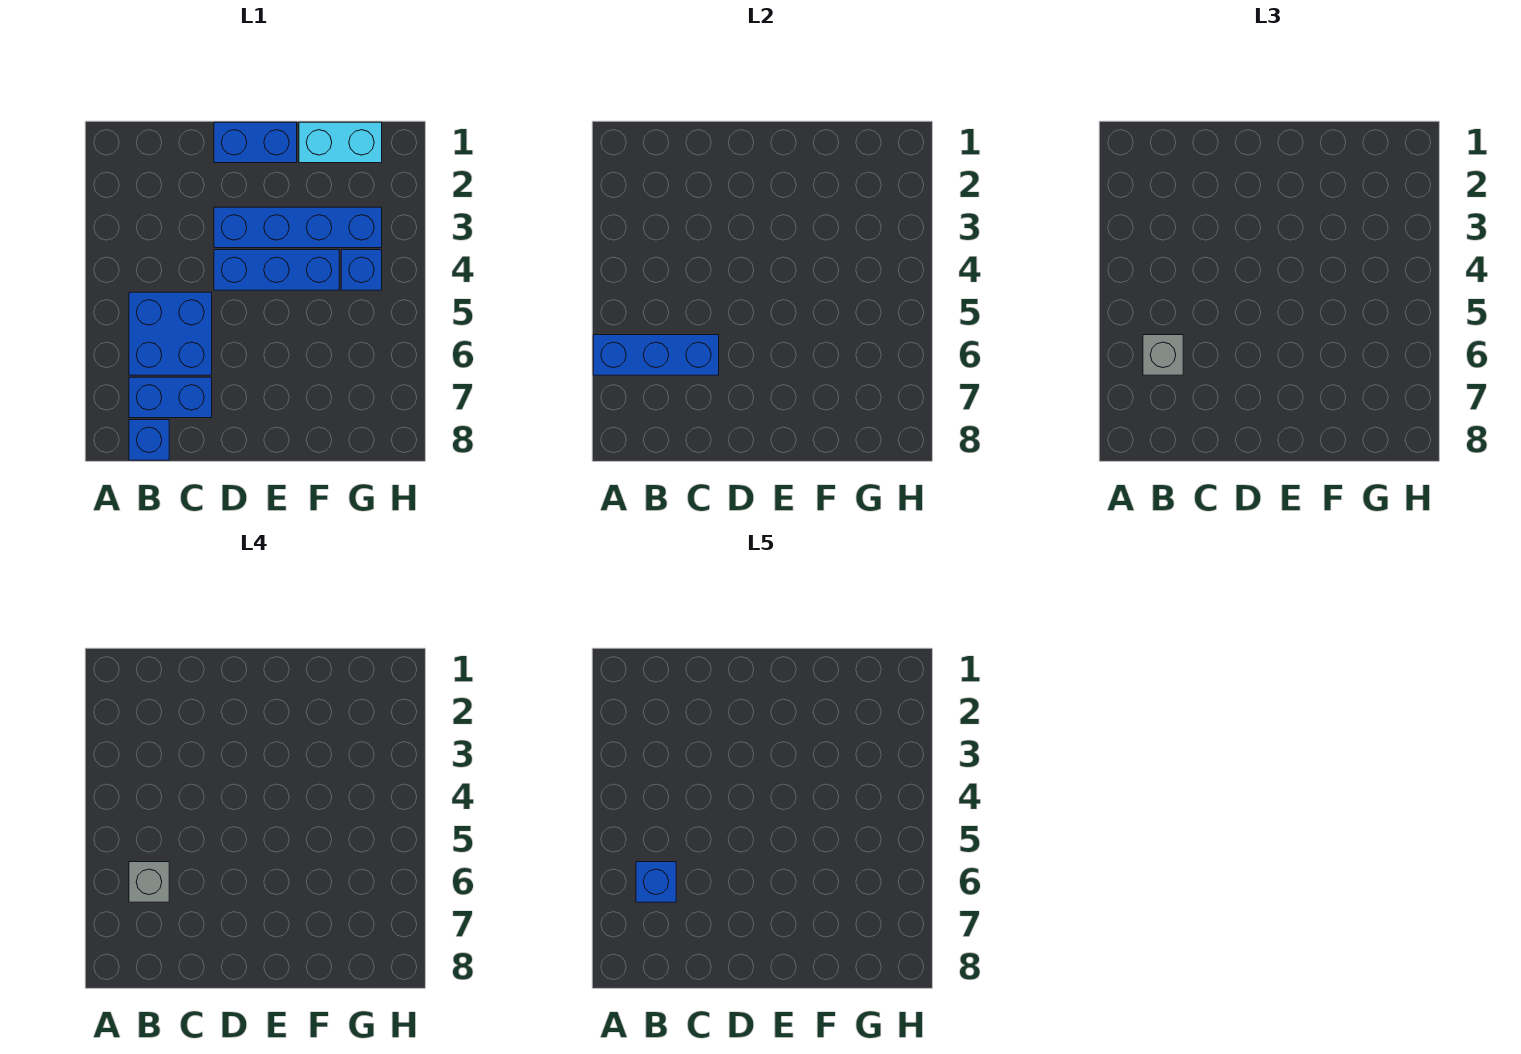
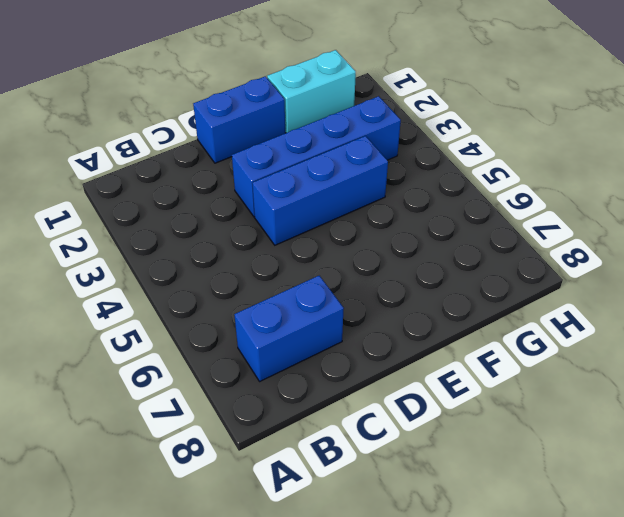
none -> blue 2x2 brick [129,292,212,375]
none -> blue 1x1 brick [129,420,169,460]
none -> blue 1x1 brick [341,250,382,290]

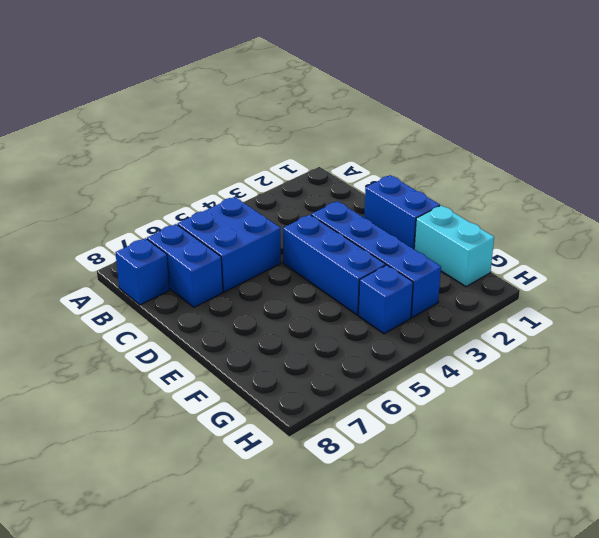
none -> blue 1x3 brick [593,335,719,375]
none -> grey 1x1 brick [1143,335,1183,375]
none -> grey 1x1 brick [129,862,169,902]

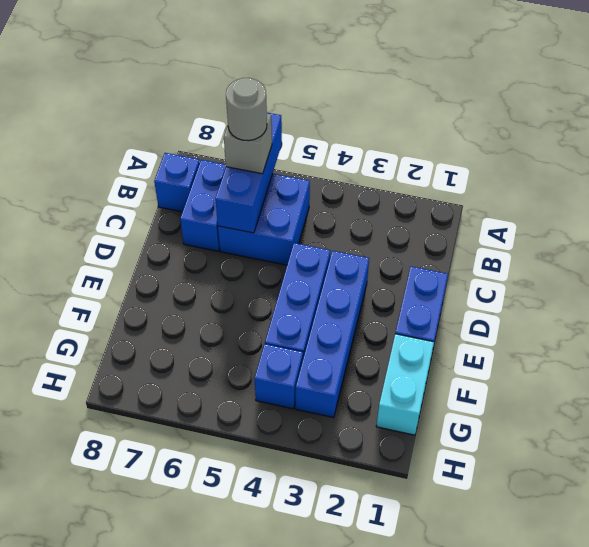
grey 1x1 round brick [226,78,267,141] -> grey 1x1 brick [129,862,169,902]
none -> blue 1x1 brick [636,862,676,902]

